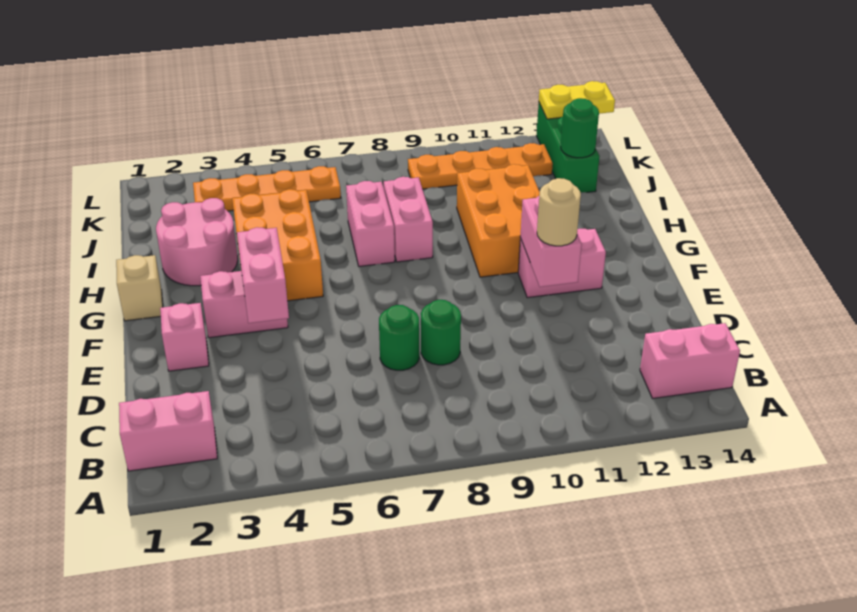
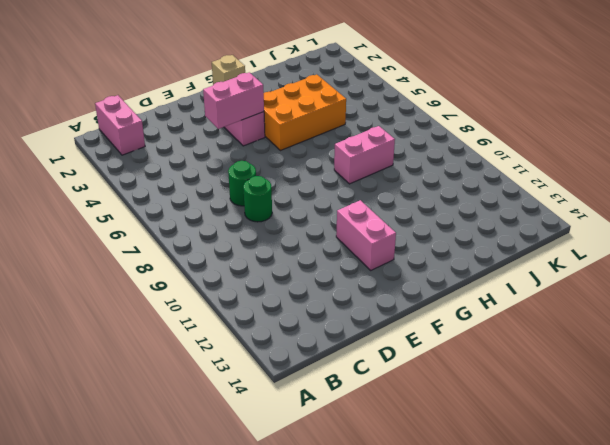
none -> pink 1x2 brick [640,323,740,399]
none -> pink 1x1 brick [160,303,209,371]
none -> orange 2x3 brick [457,164,540,277]

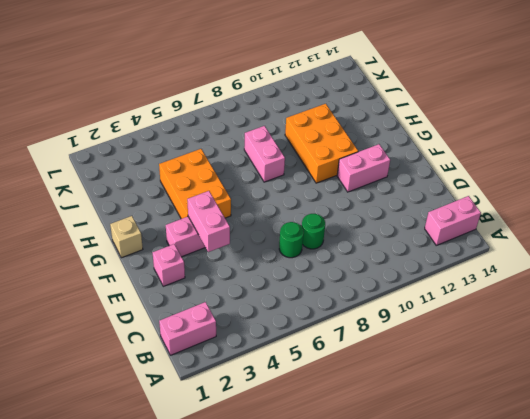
none -> pink 2x2 round brick [156,198,238,286]
none -> pink 1x2 brick [346,181,395,266]
none -> green 1x3 brick [536,103,599,193]

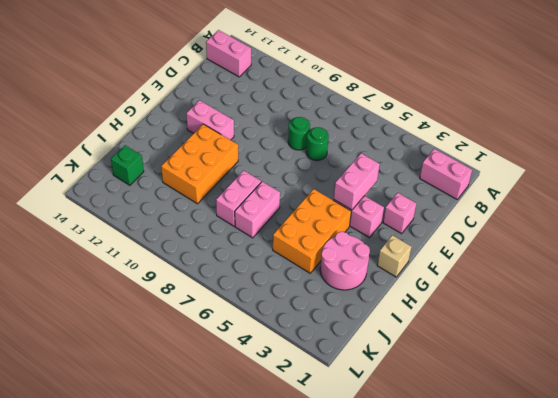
green 1x1 brick [111,145,144,185] -> green 1x3 brick [536,103,599,193]
none -> orange 1x4 plate [193,166,341,211]
none -> orange 1x4 plate [408,143,553,189]
none -> pink 1x2 brick [520,196,582,287]

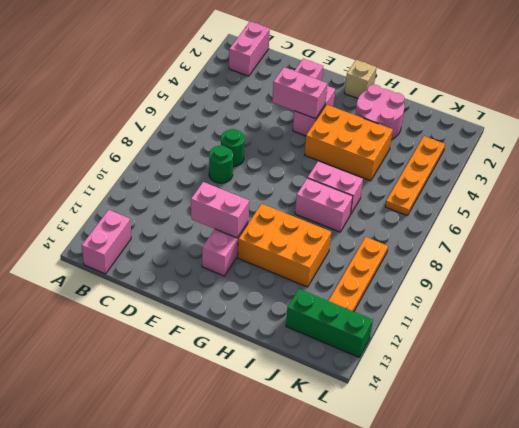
none -> green 1x1 round brick [561,98,599,158]
none -> yellow 1x2 plate [539,81,615,119]
none -> tan 1x1 round brick [537,178,581,246]

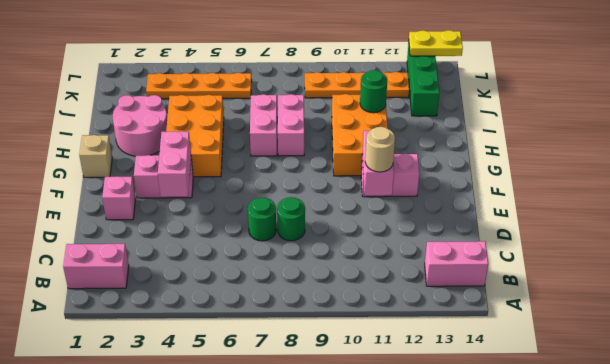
green 1x1 round brick [360,70,387,113] -> green 1x1 round brick moved to [561,98,599,158]

